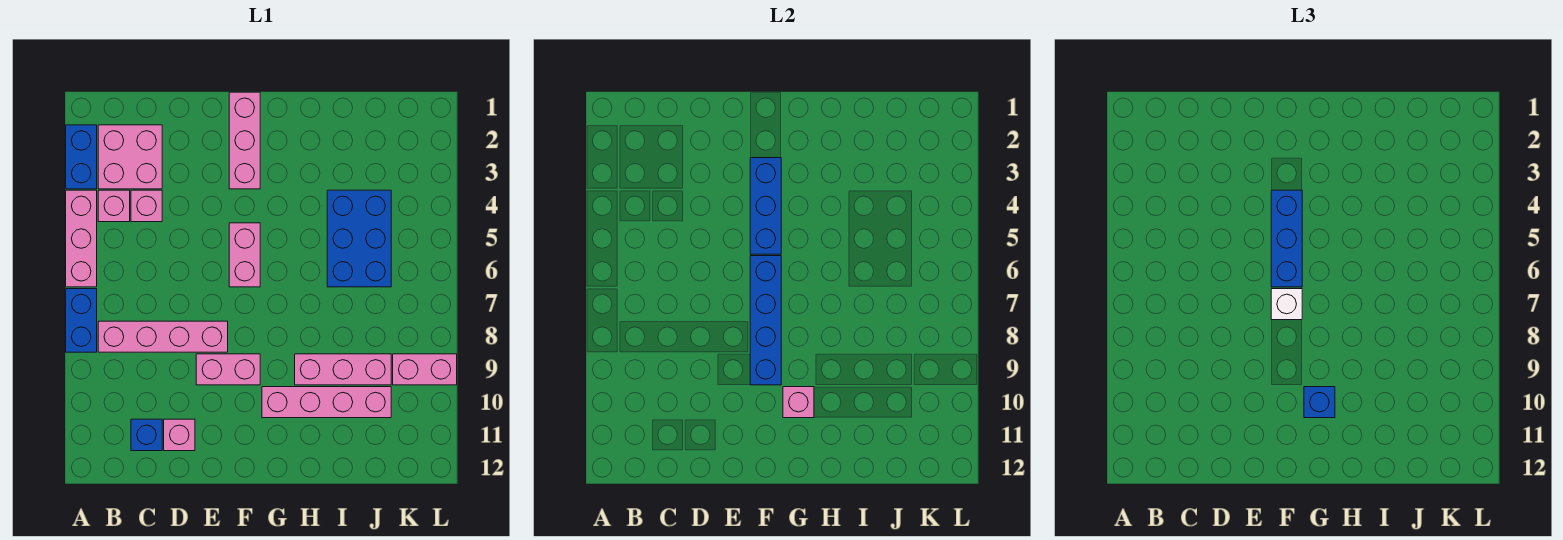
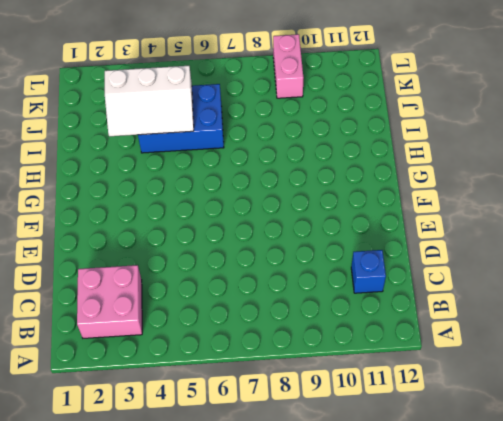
white 2x3 slope [105,66,194,136] -> none
none -> blue 1x2 brick [66,125,97,189]
none -> pink 1x3 brick [66,190,97,287]
none -> blue 1x2 brick [66,289,97,352]

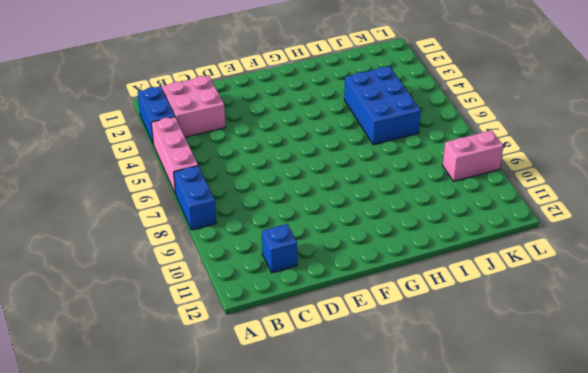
none -> pink 1x1 brick [98,190,130,222]
none -> pink 1x4 brick [98,321,228,352]
none -> pink 1x1 brick [131,190,162,222]

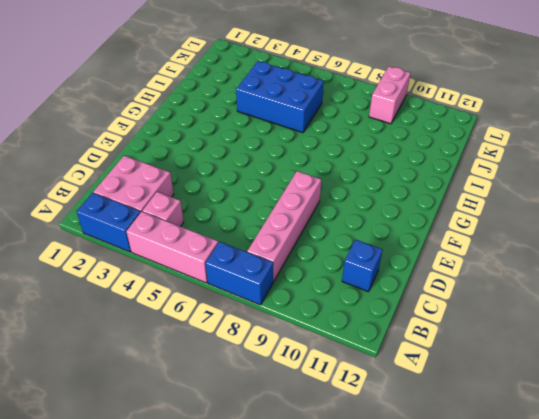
none -> pink 1x1 brick [131,190,162,222]
none -> pink 1x1 brick [164,419,195,451]
none -> pink 1x2 brick [196,354,260,385]

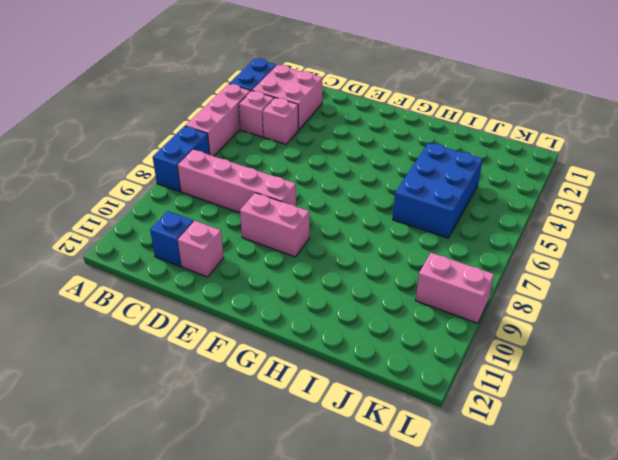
none -> pink 1x3 brick [229,92,260,189]
none -> pink 1x2 brick [229,223,260,287]
none -> pink 1x4 brick [262,387,391,418]

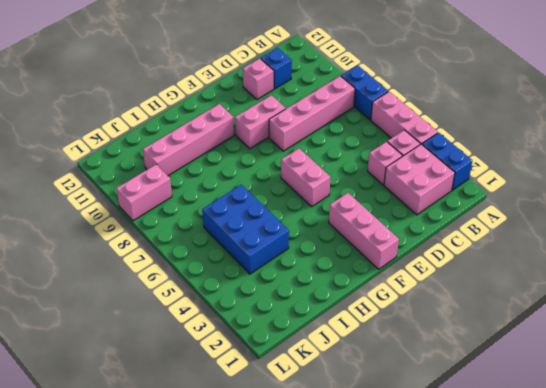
none -> pink 1x3 brick [295,354,391,385]
none -> blue 1x3 brick [750,158,781,254]
none -> blue 1x4 brick [750,256,781,385]

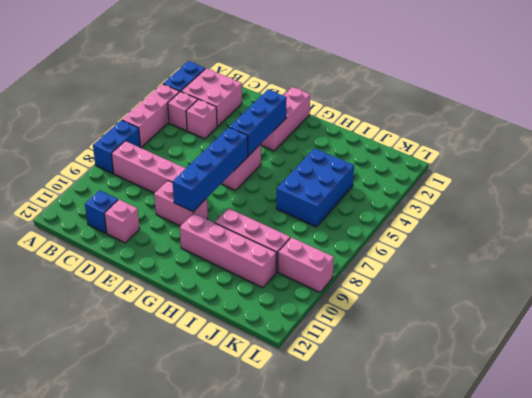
none -> pink 1x1 brick [783,387,814,418]
none -> blue 1x3 brick [1271,190,1302,287]
none -> white 1x1 brick [1271,289,1302,320]

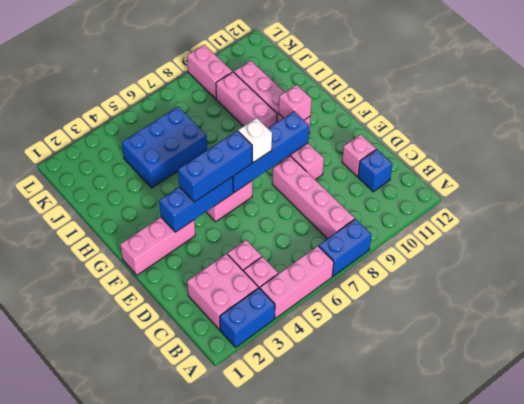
none -> blue 1x1 brick [1304,387,1335,418]

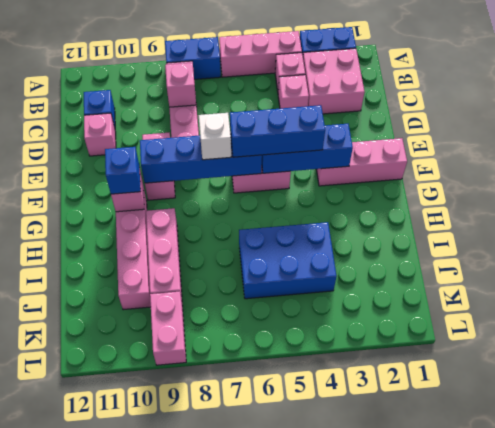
pink 1x1 brick [165,63,196,107] -> none

